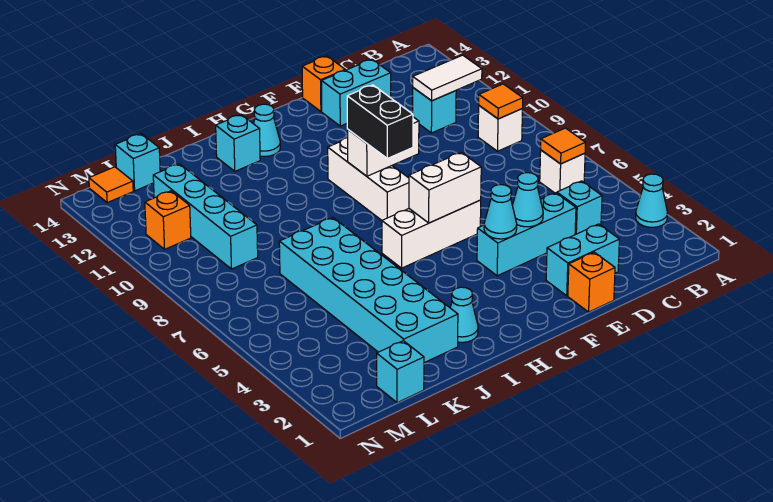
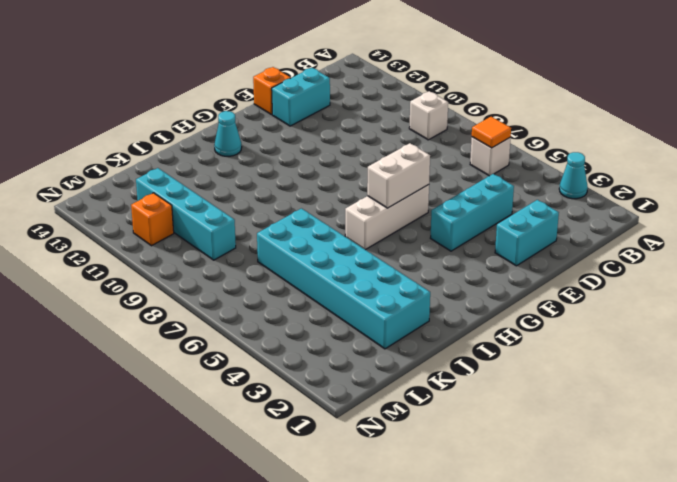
none -> cyan 1x1 brick [557,181,602,235]
none -> cyan 1x1 brick [413,88,456,133]
none -> orange 1x1 brick [568,252,615,312]

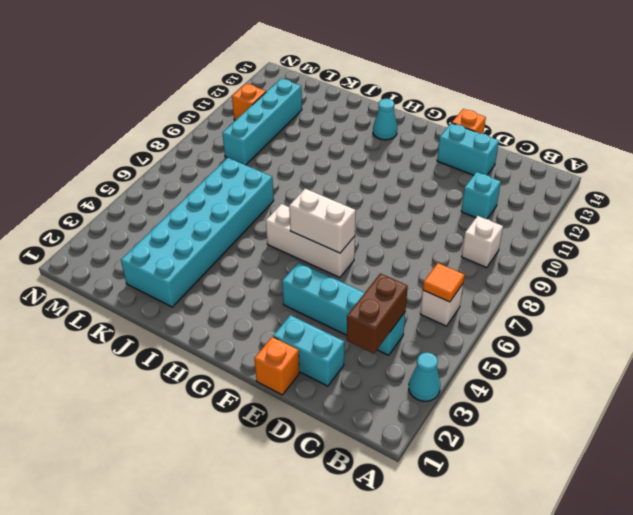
brown 1x2 brick [347,273,408,354] -> none
none -> white 1x3 brick [328,138,409,220]
none -> cyan 1x1 cone [450,287,478,342]
none -> cyan 1x1 brick [216,115,260,171]

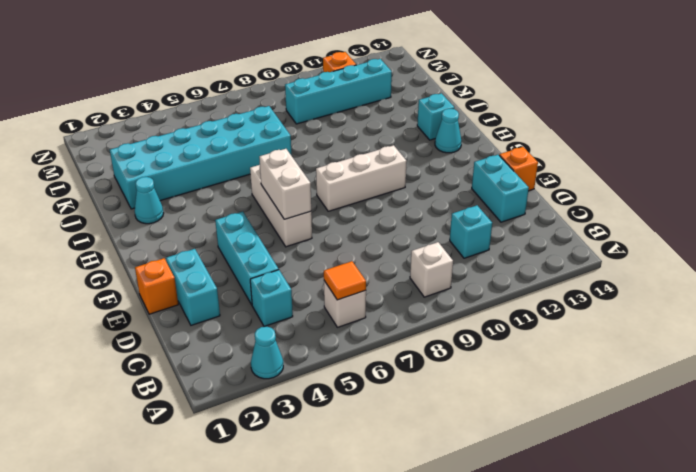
none -> cyan 1x1 brick [377,341,424,403]
none -> cyan 1x1 brick [115,134,160,191]
none -> orange 1x1 tile [89,167,133,203]

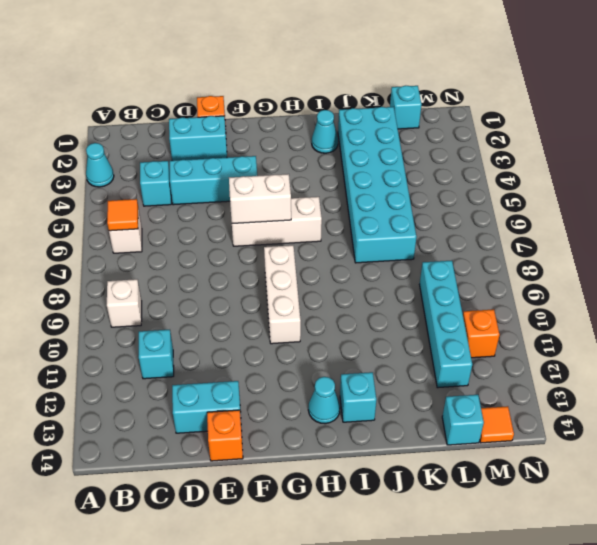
none -> orange 1x1 tile [479,84,523,119]
none -> white 1x2 tile [413,55,482,101]
none -> cyan 1x1 cone [512,173,543,227]

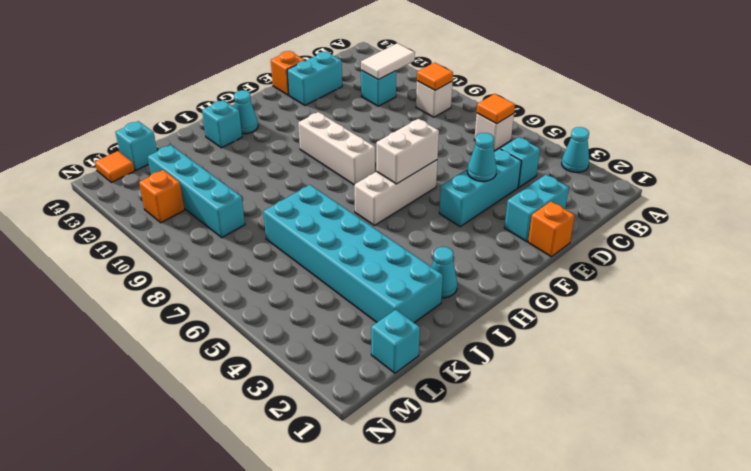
none -> cyan 1x1 cone [484,185,517,239]
none -> white 1x2 brick [348,117,419,176]
none -> black 1x2 brick [347,85,413,158]

